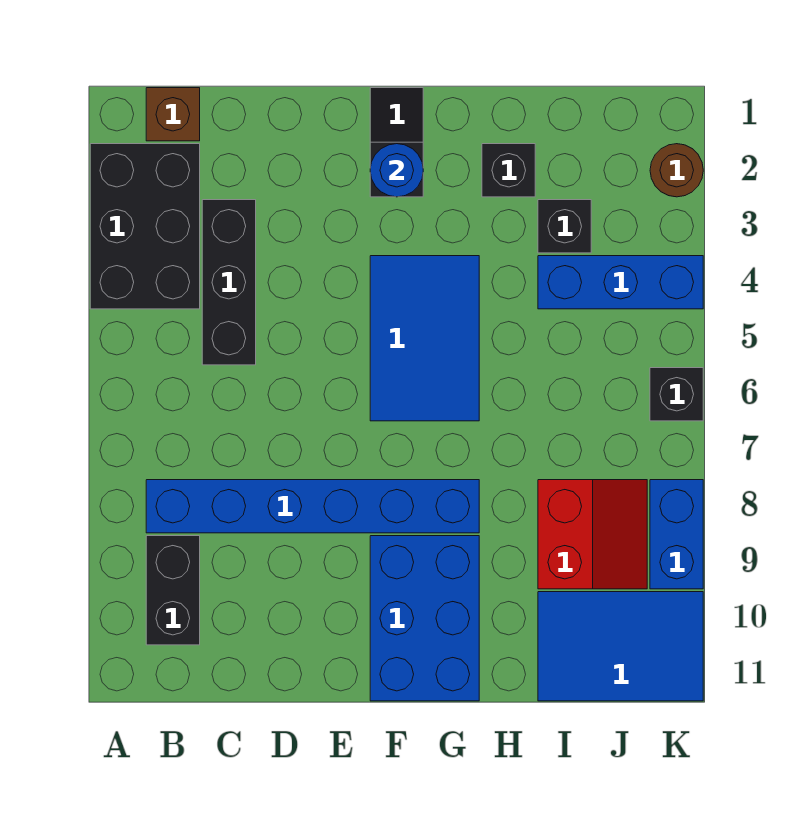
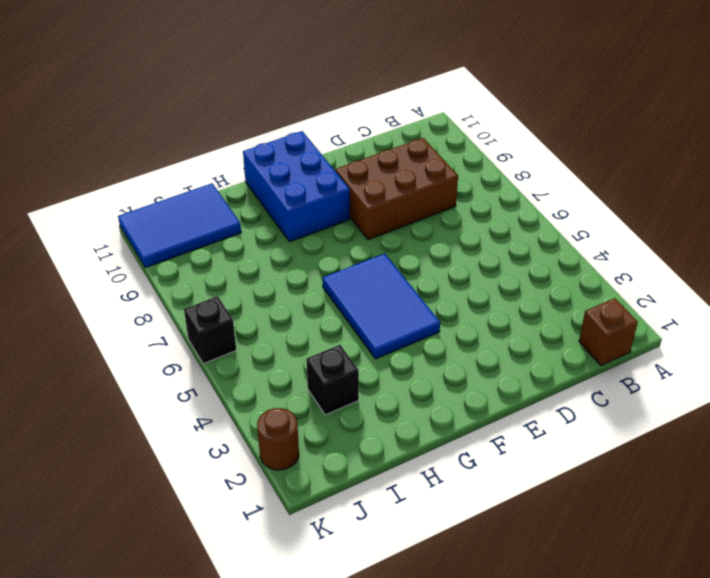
brown 2x3 brick [335,138,458,240] -> blue 1x6 brick [146,480,479,533]
none -> black 2x3 brick [90,144,200,309]
none -> black 1x2 brick [146,536,200,645]
none -> black 1x3 brick [202,200,256,365]

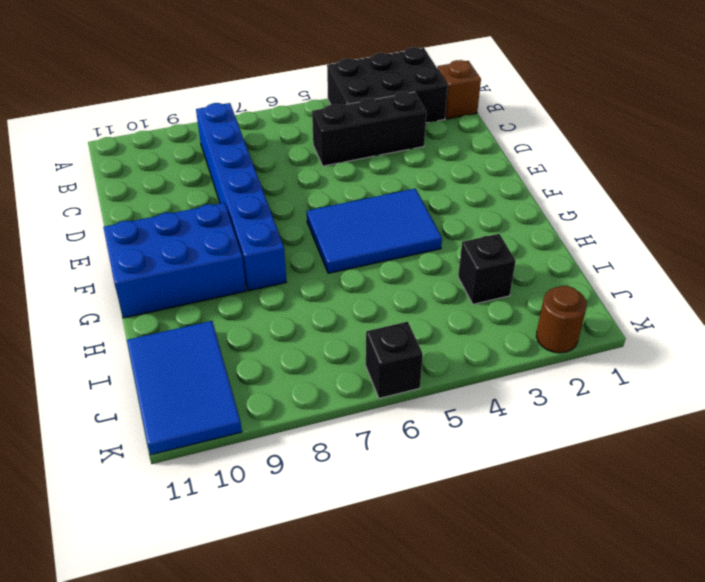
none -> black 1x2 brick [146,536,200,645]
none -> black 1x2 slope [370,88,423,197]
none -> black 1x1 brick [482,144,535,197]

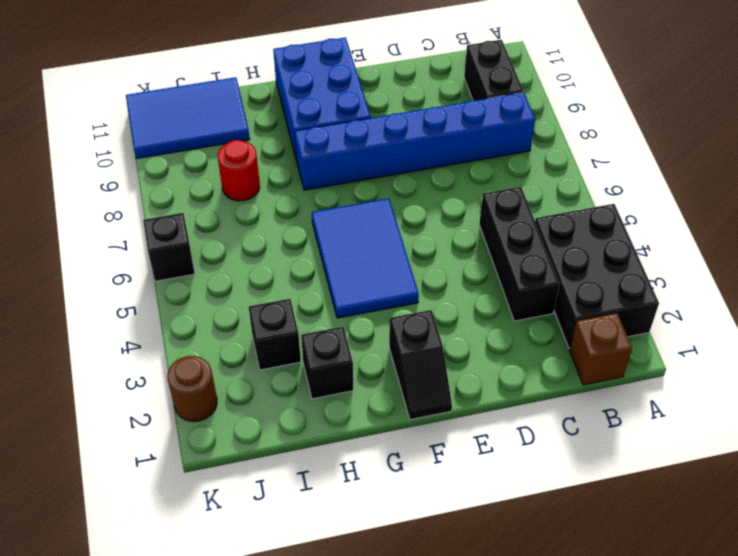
red 1x1 round brick [218,140,260,201] -> red 2x2 slope [538,480,647,589]
none -> blue 1x3 brick [538,256,703,309]
none -> blue 1x2 brick [650,480,703,589]
none -> blue 1x1 round brick [370,144,423,197]

